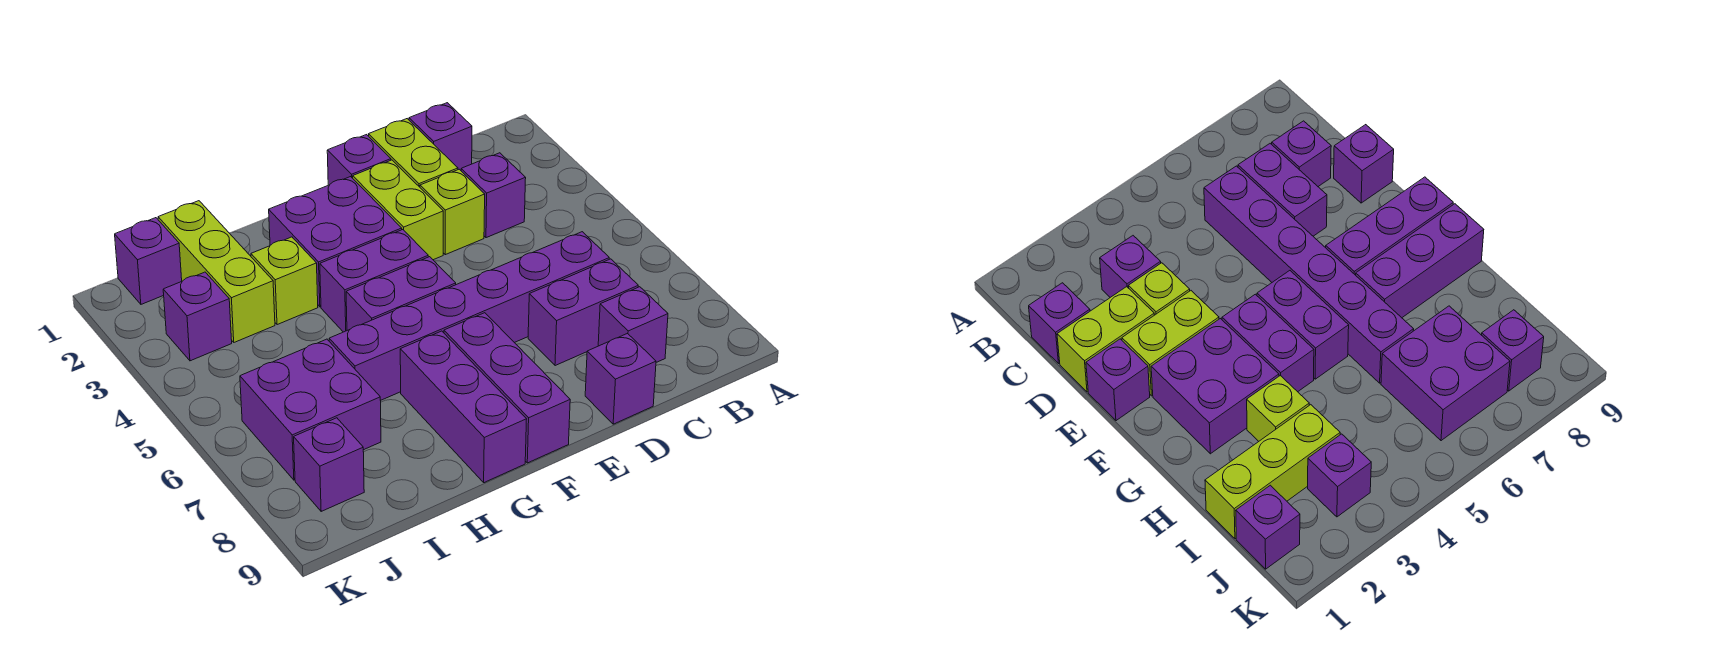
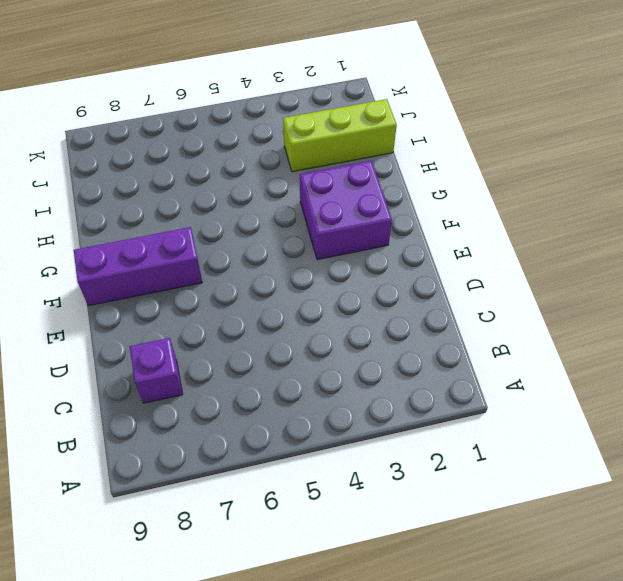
none -> purple 1x1 brick [409,103,472,170]
none -> purple 1x1 brick [461,153,526,238]
none -> purple 1x6 brick [329,232,609,400]

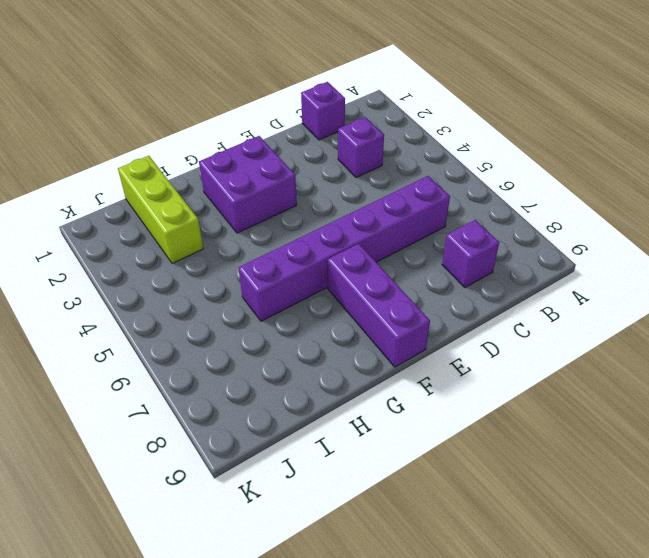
none -> purple 1x2 brick [528,259,638,366]
none -> lime 1x2 brick [369,119,458,187]
none -> lime 1x1 brick [420,169,485,255]

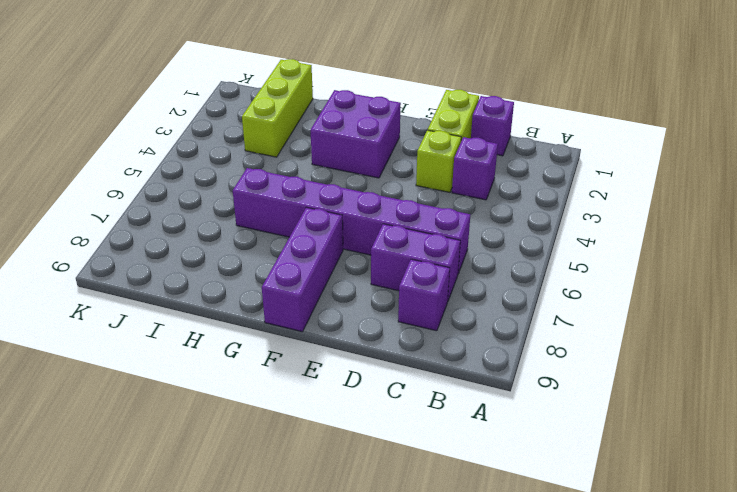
none -> purple 1x1 brick [585,334,656,424]
none -> purple 1x1 brick [327,135,391,185]
none -> lime 1x2 brick [353,160,443,260]

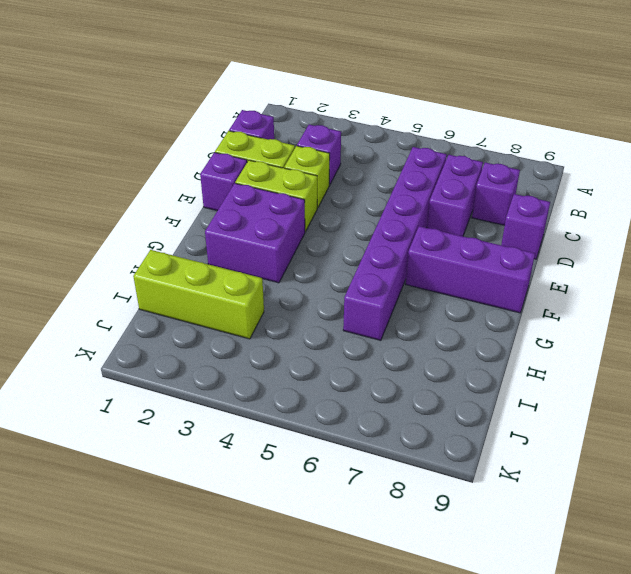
none -> purple 1x2 brick [320,230,428,332]
none -> purple 1x2 brick [346,257,456,330]
none -> purple 1x3 brick [400,331,527,483]

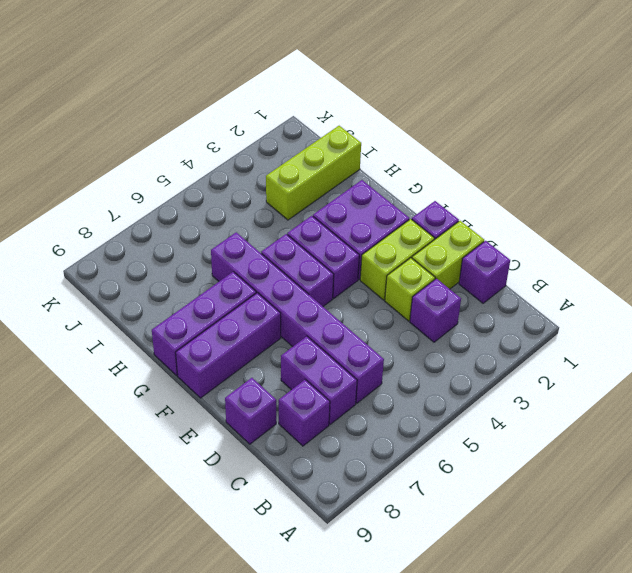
none -> lime 1x1 brick [251,237,318,325]
none -> purple 2x2 brick [240,339,381,480]
none -> purple 1x1 brick [115,218,182,304]

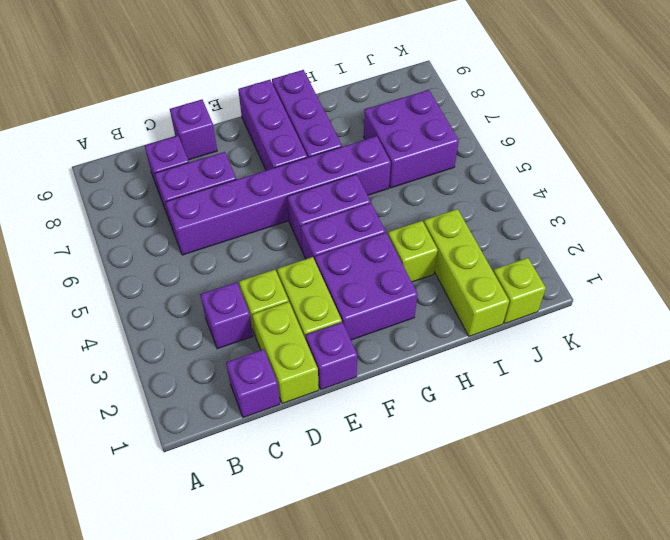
lime 1x1 brick [493,258,546,323] -> purple 1x1 brick [115,218,182,304]
none -> purple 1x1 brick [163,272,232,361]
none -> purple 1x1 brick [294,418,364,511]

